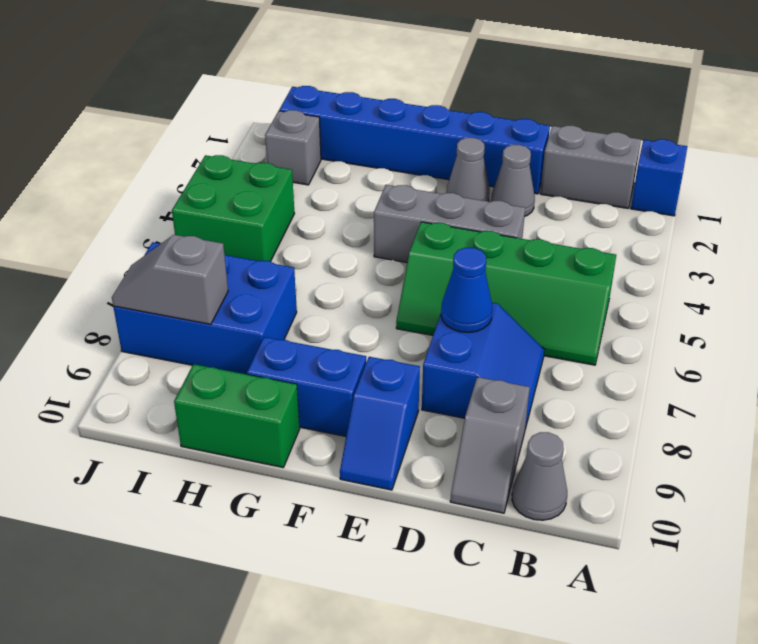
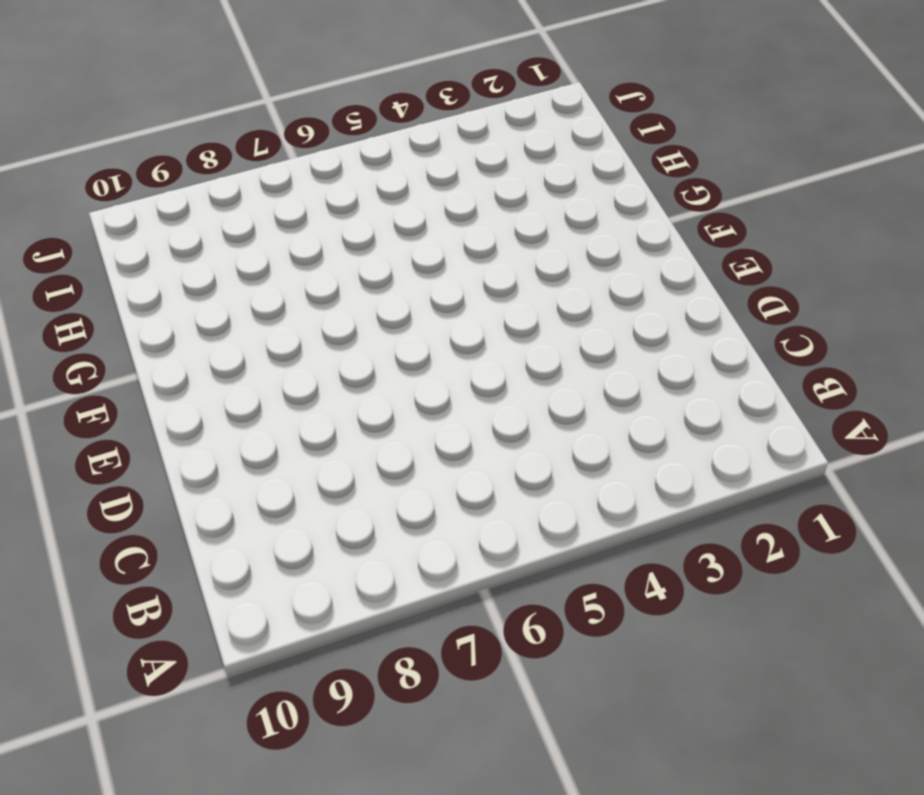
none -> blue 1x1 brick [631,139,687,216]
none -> grey 1x2 brick [540,126,641,208]
none -> green 2x4 slope [396,222,616,365]

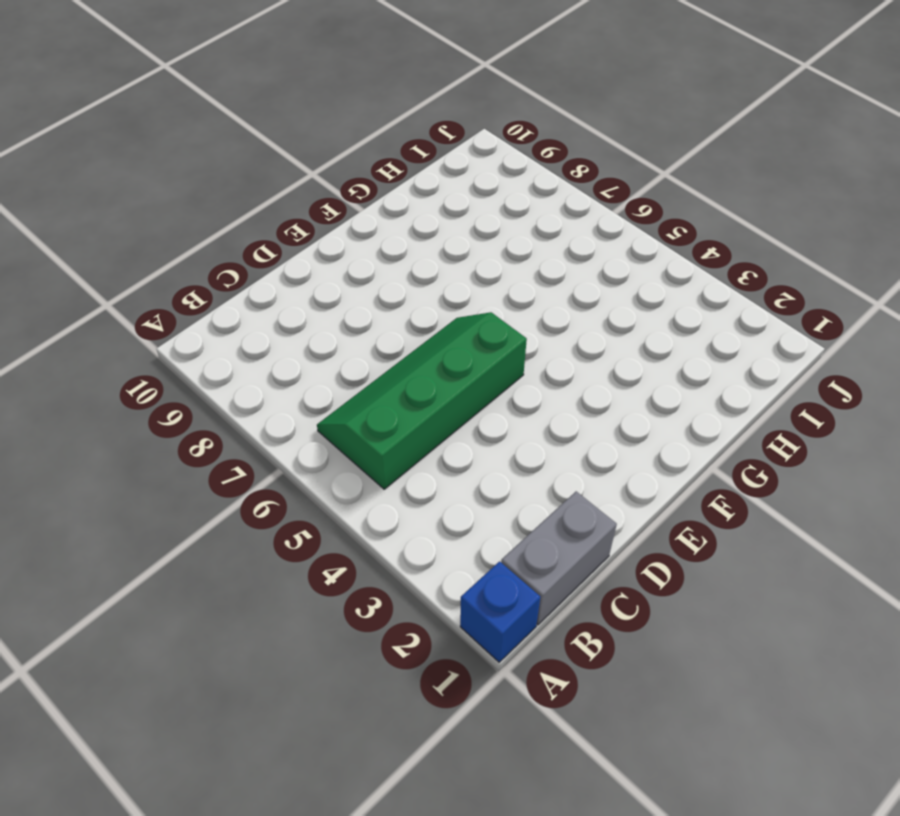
none -> grey 1x1 cone [512,432,567,520]
none -> blue 2x2 slope [422,303,544,429]
none -> grey 1x2 slope [450,377,530,513]

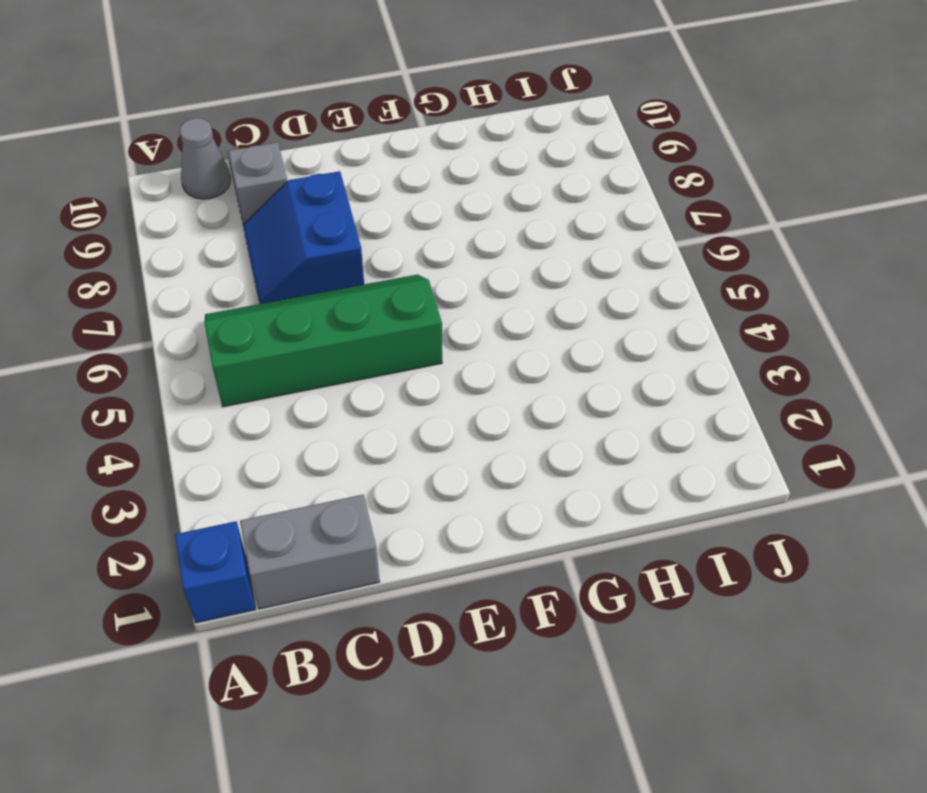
none -> blue 1x6 brick [279,86,550,194]
none -> grey 1x1 cone [491,145,535,217]
none -> grey 1x3 brick [374,185,525,262]

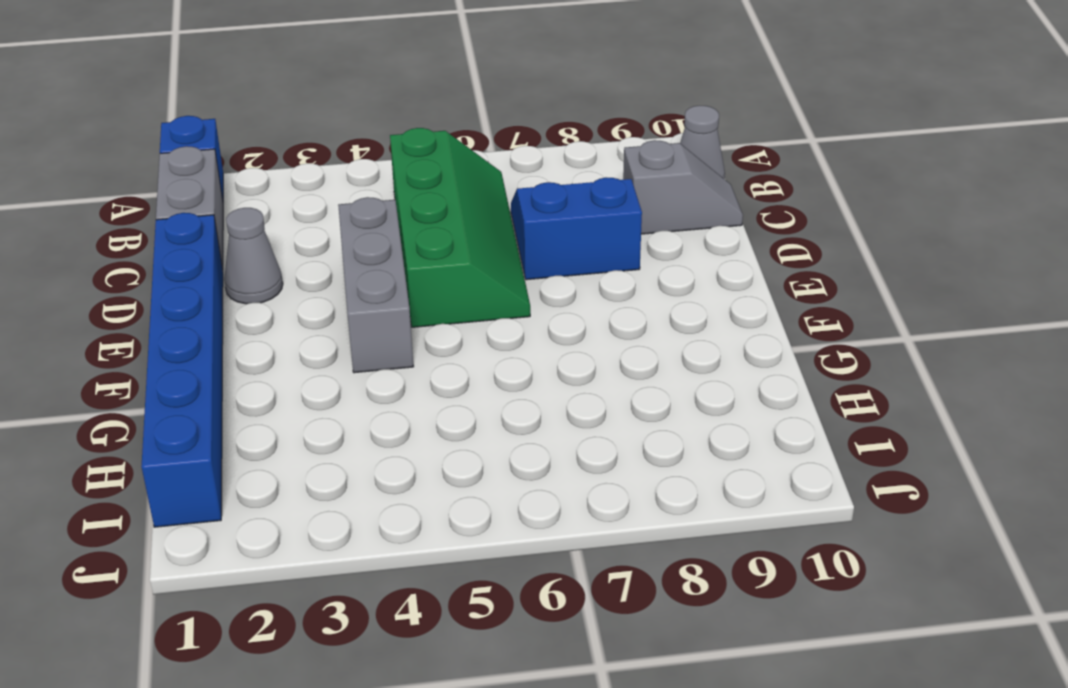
none -> grey 1x1 cone [447,138,490,202]
none -> blue 1x2 slope [340,357,420,490]
none -> blue 1x2 brick [247,337,366,436]

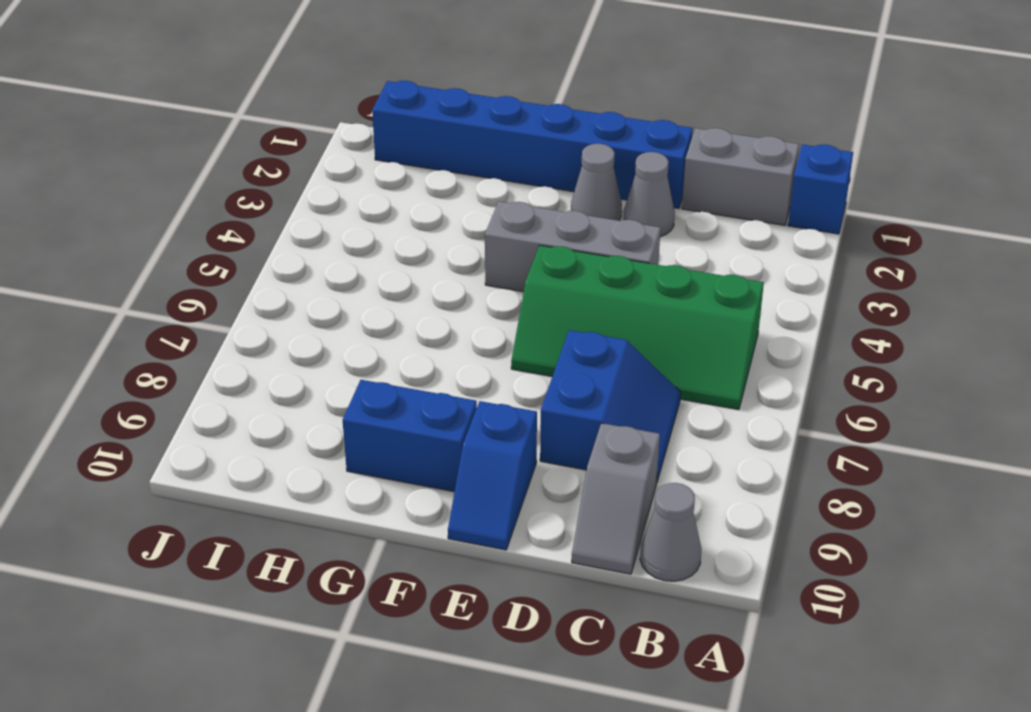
none -> green 1x2 brick [174,364,300,467]
none -> blue 2x3 brick [113,242,297,374]
none -> grey 1x1 brick [265,110,321,185]

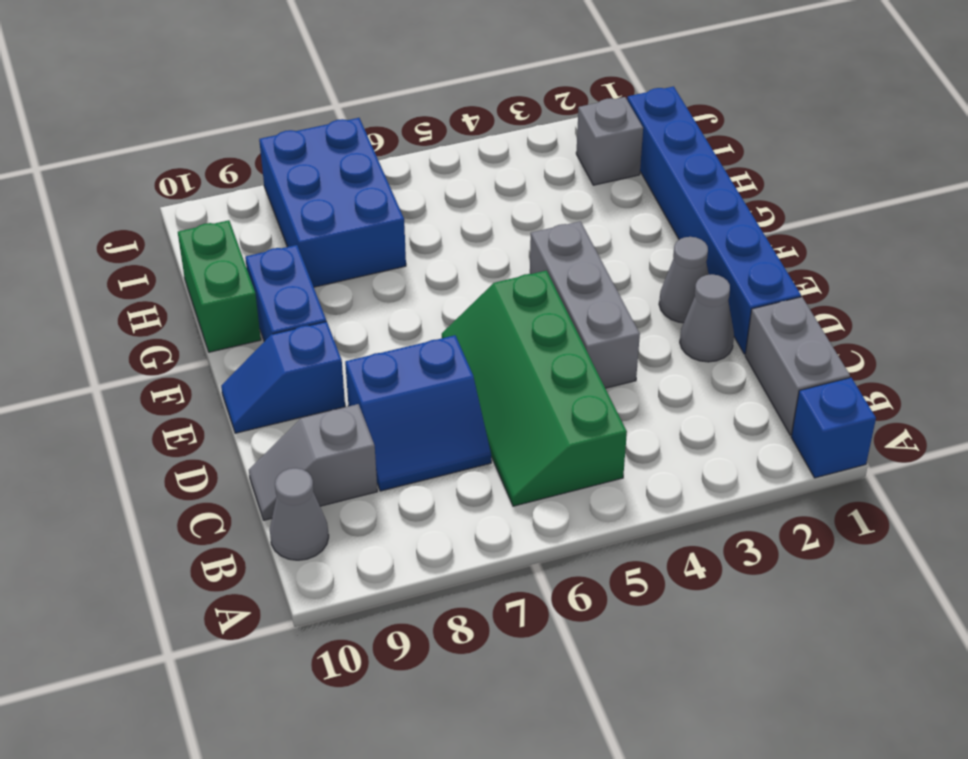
none -> green 2x2 brick [172,155,294,262]
none -> blue 1x1 cone [441,248,492,333]
none -> grey 1x2 slope [112,235,228,324]

